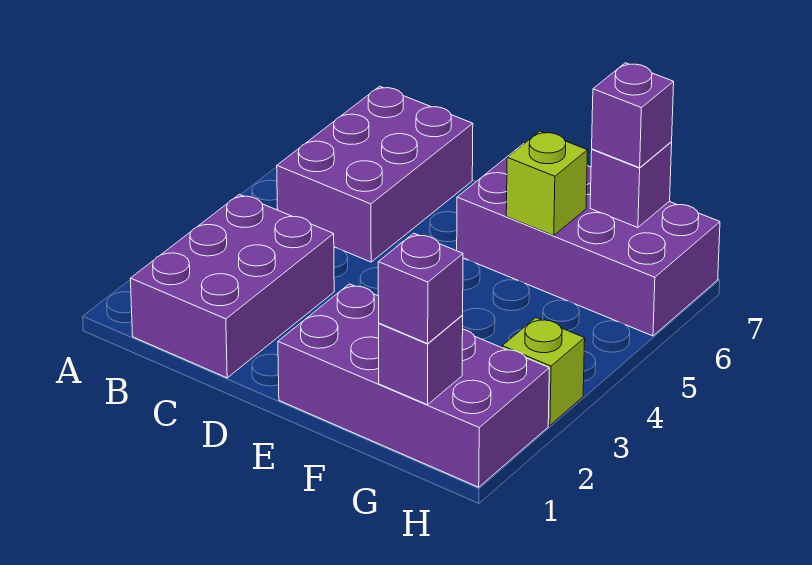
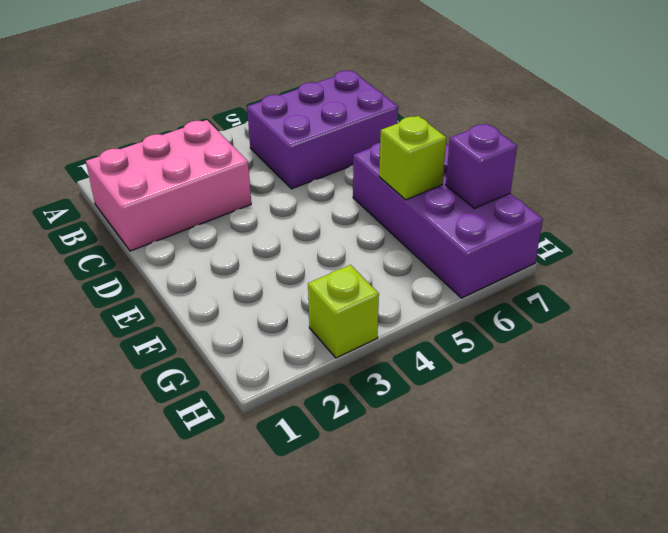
pink 2x3 brick [86,120,251,251] -> purple 2x3 brick [130,194,334,378]
none -> purple 2x4 brick [278,284,549,487]
none -> purple 1x1 brick [379,316,463,405]

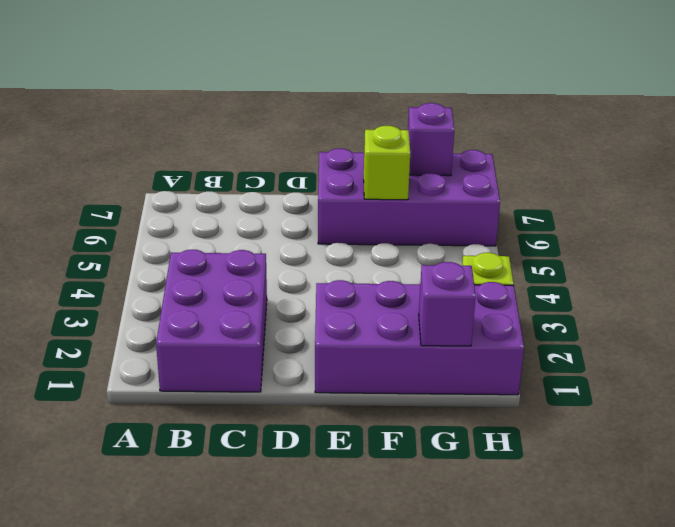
none -> purple 2x3 brick [277,86,473,262]
none -> purple 1x1 brick [378,233,463,344]

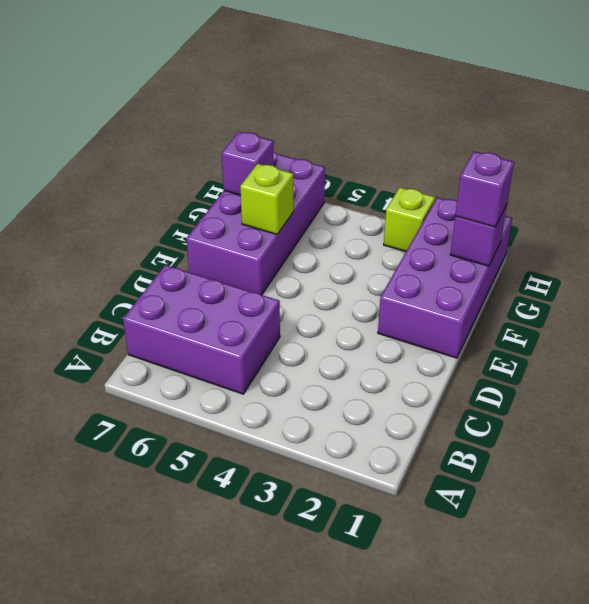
none -> purple 2x3 brick [130,194,334,378]
none -> purple 1x1 brick [592,63,674,168]

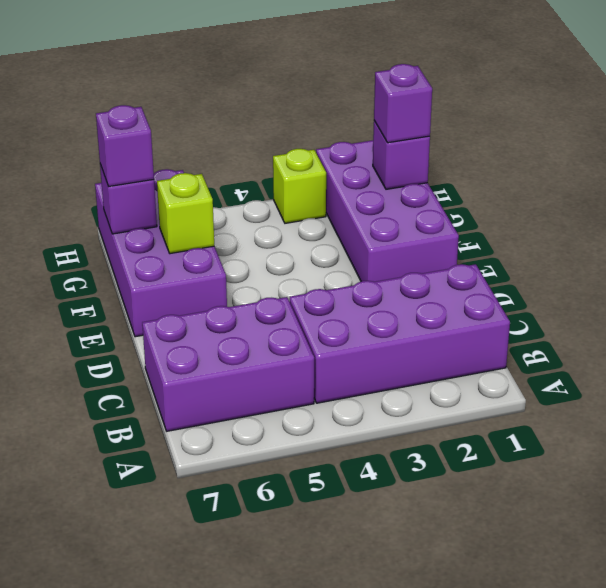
purple 2x4 brick [290,264,510,403] -> purple 2x3 brick [130,194,334,378]

